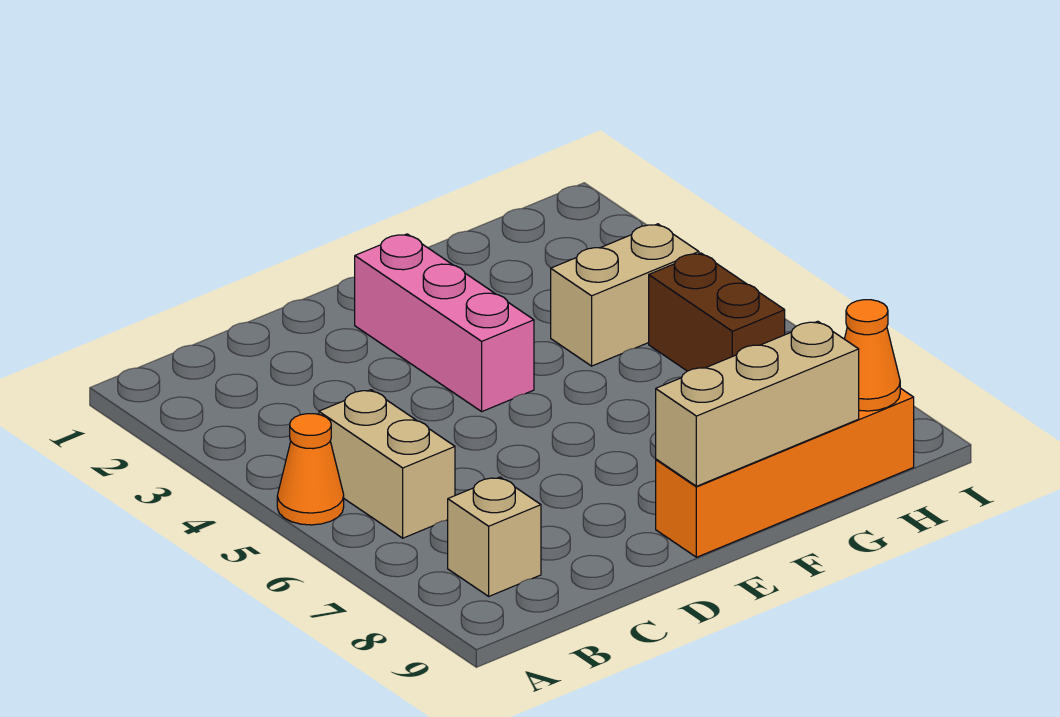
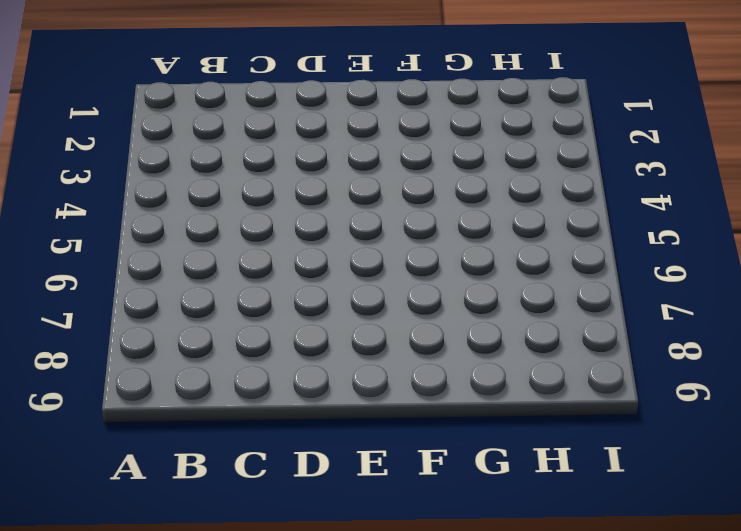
none -> orange 1x1 cone [277,414,344,525]
none -> tan 1x2 brick [319,390,455,538]

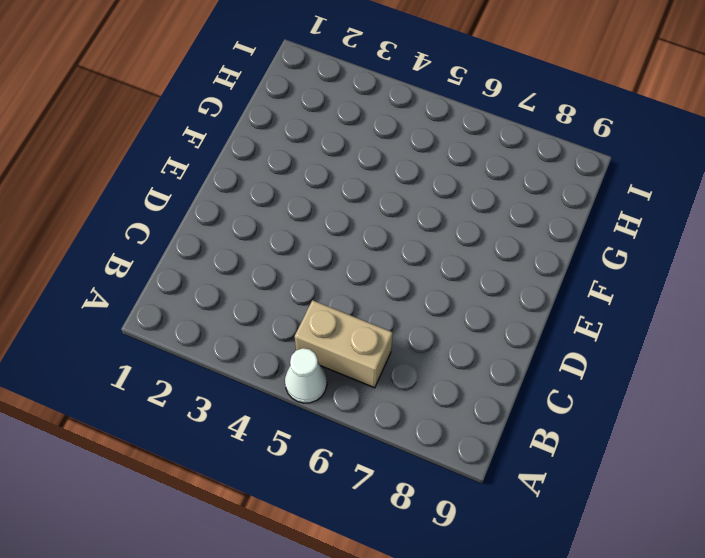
white 1x1 cone [285,348,327,403] -> orange 1x1 cone [277,414,344,525]
none -> tan 1x1 brick [448,477,541,596]
none -> pink 1x3 brick [355,234,534,411]

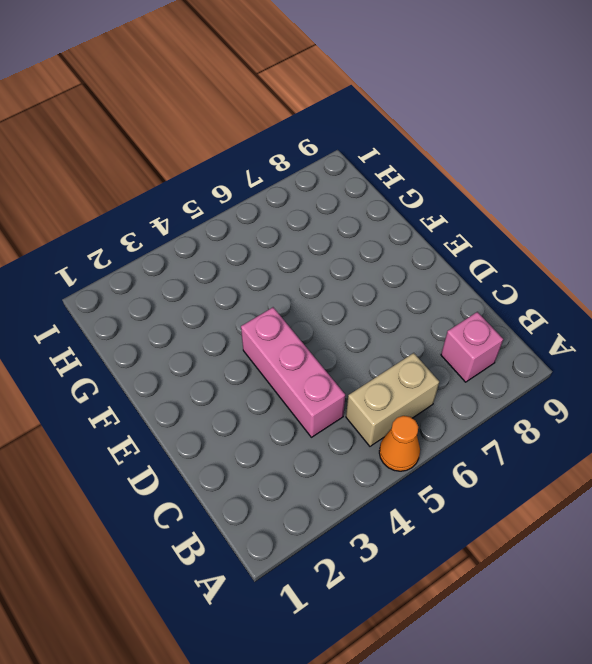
pink 1x1 brick [441,312,503,382] -> tan 1x1 brick [448,477,541,596]
pink 1x3 brick [241,307,345,437] -> pink 1x3 brick turned to [355,234,534,411]
none -> orange 1x4 brick [656,388,914,557]
none -> tan 1x2 brick [551,224,699,366]

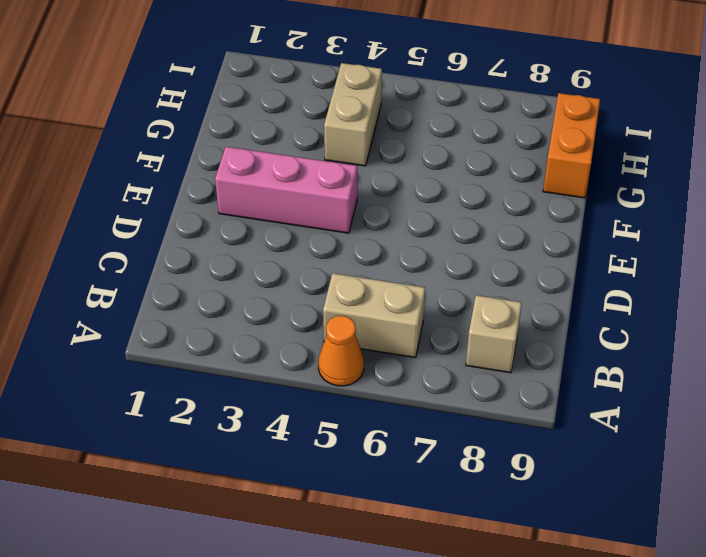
orange 1x2 brick [543,93,600,198] -> orange 1x4 brick [656,388,914,557]
none -> brown 1x2 brick [649,253,785,371]
none -> tan 1x3 brick [656,321,859,486]

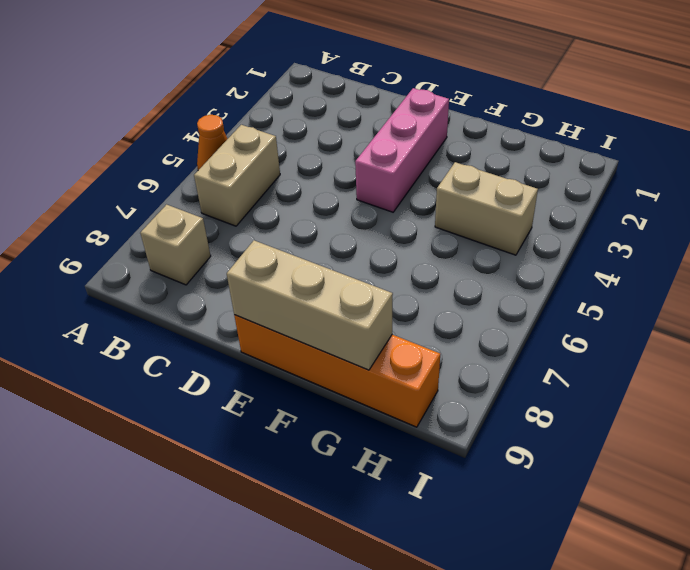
none -> brown 1x2 brick [649,253,785,371]
none -> orange 1x1 cone [845,300,900,411]

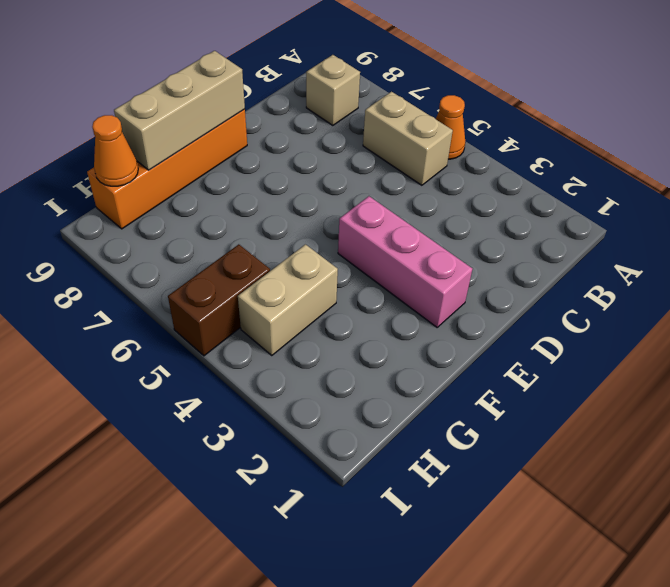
brown 1x2 brick [168,244,270,356] -> brown 1x2 brick turned to [649,253,785,371]

